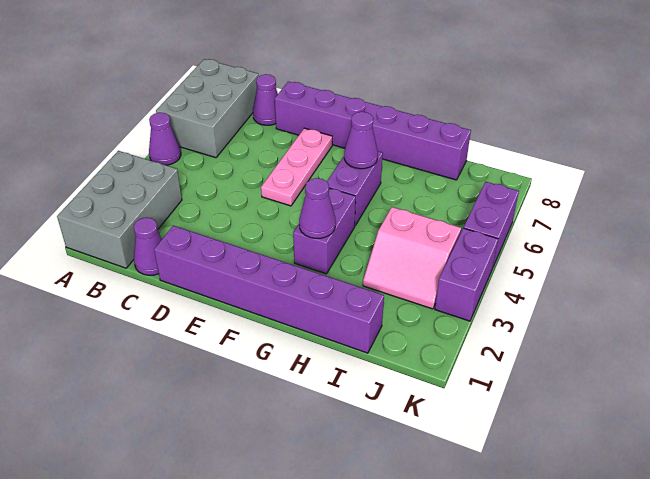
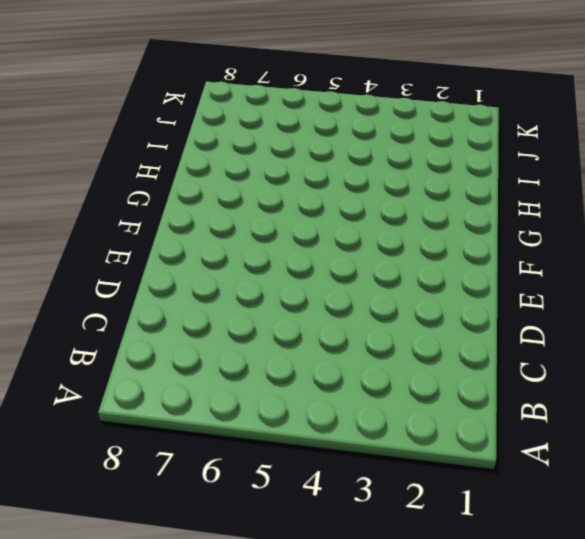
none -> grey 2x3 brick [57,151,182,268]
none -> purple 1x1 cone [149,113,181,165]
none -> grey 2x3 brick [156,59,258,158]

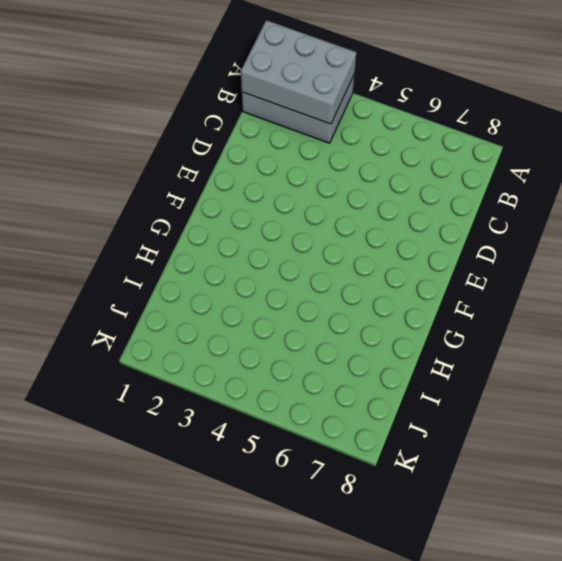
grey 2x3 brick [241,20,357,124] -> grey 2x3 brick moved to [156,59,258,158]
none -> purple 1x1 cone [149,113,181,165]
none -> purple 1x1 cone [134,218,162,275]
none -> purple 1x1 cone [253,74,278,125]

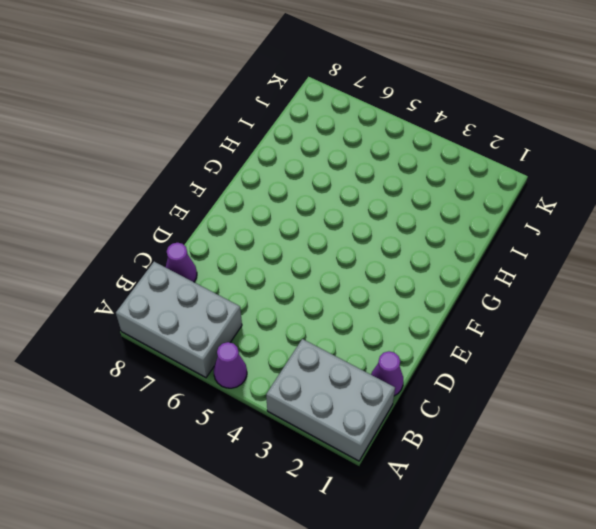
none -> purple 1x6 brick [154,226,384,353]
none -> purple 1x6 brick [275,82,471,180]
none -> pink 1x3 plate [261,128,332,206]

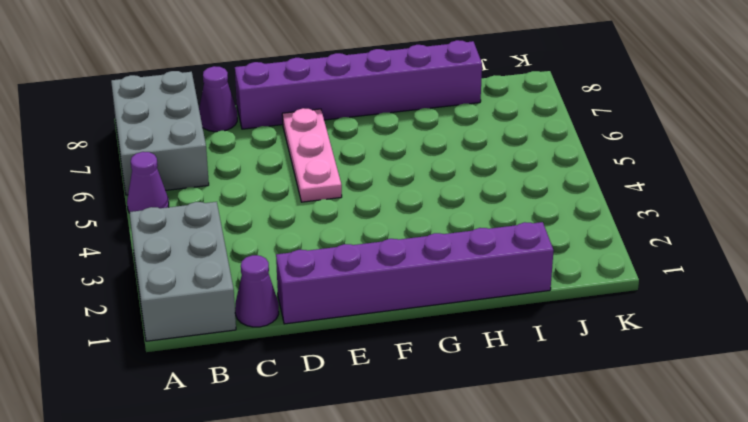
none -> purple 1x2 brick [293,188,356,274]
none -> purple 1x2 brick [327,151,383,226]
none -> pink 2x2 slope [363,207,461,309]

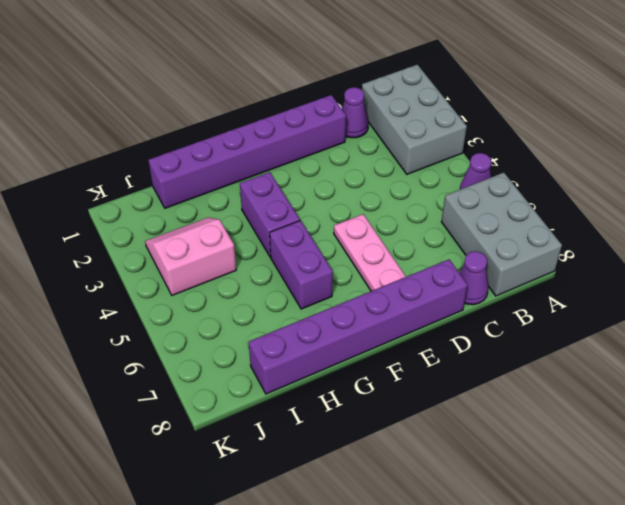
none -> purple 1x2 brick [435,228,498,321]
none -> purple 1x2 brick [464,182,519,267]
none -> purple 1x1 cone [299,178,336,238]

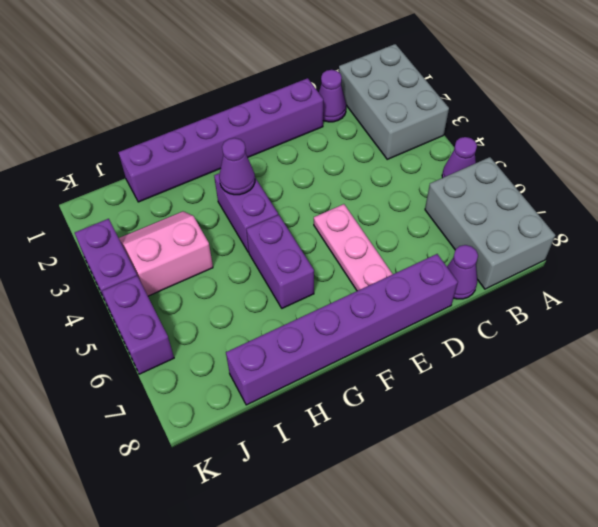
none -> purple 1x1 cone [344,112,378,169]

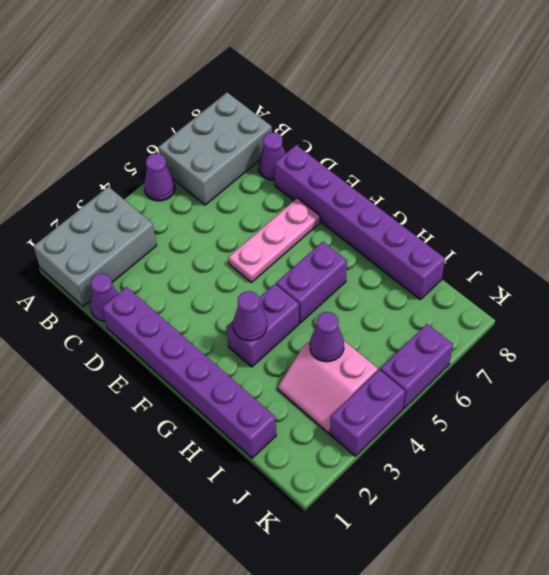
purple 1x1 cone [310,312,344,362] -> purple 1x1 cone moved to [344,112,378,169]

